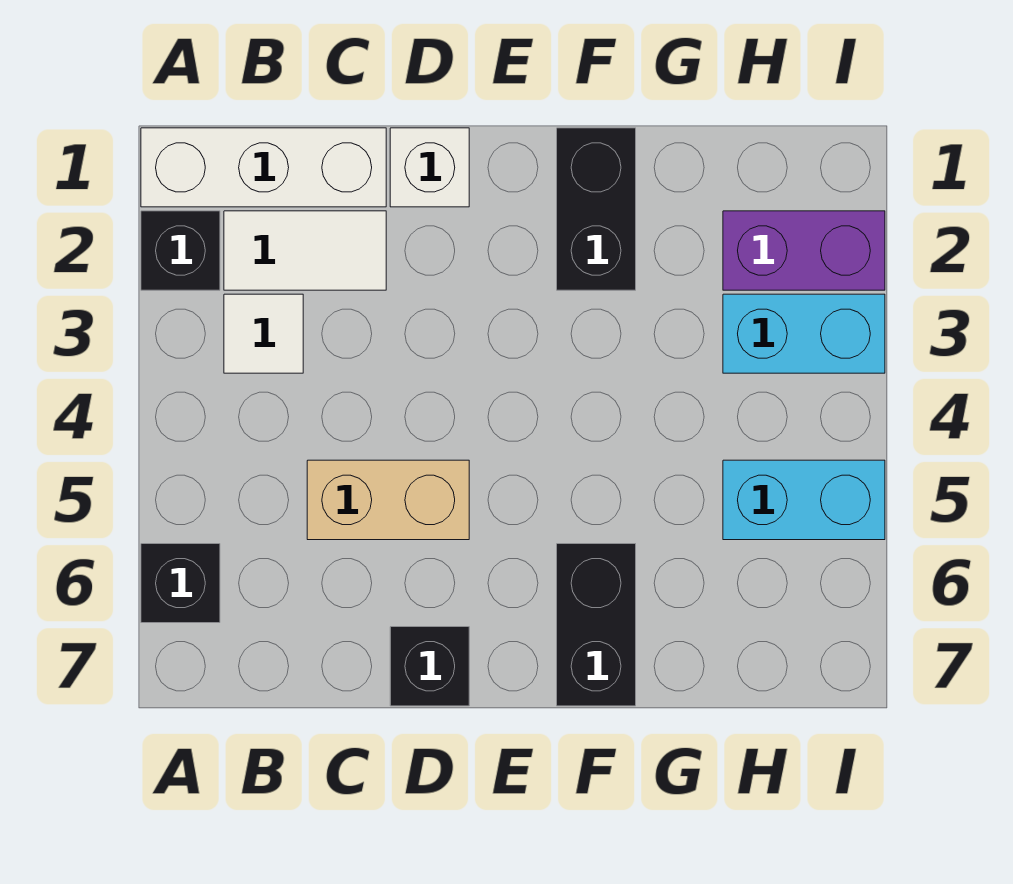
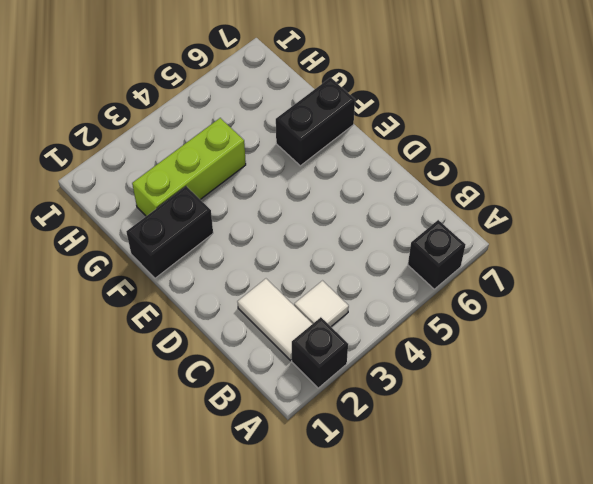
lime 1x3 brick [132,118,246,216] -> none
none -> white 1x3 brick [141,128,386,207]
none -> tan 1x2 brick [307,460,469,540]
none -> white 1x1 brick [390,128,469,207]

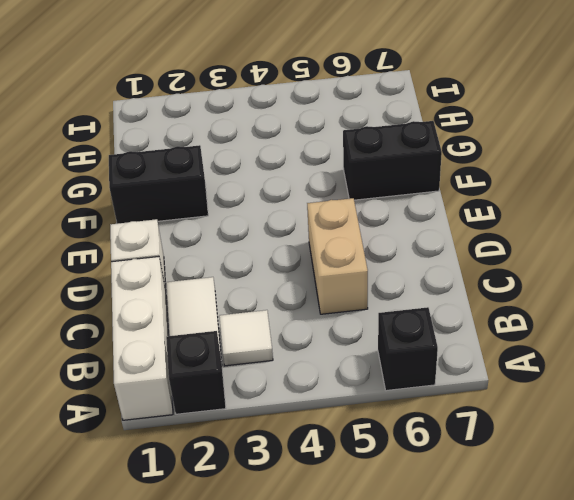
none -> black 1x1 brick [390,627,469,706]
none -> purple 1x2 brick [723,211,885,290]
none -> cyan 1x2 brick [723,294,885,373]

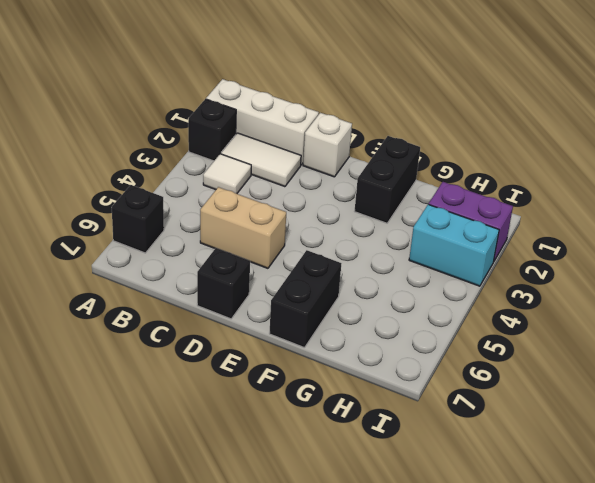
none -> cyan 1x2 brick [723,460,885,540]

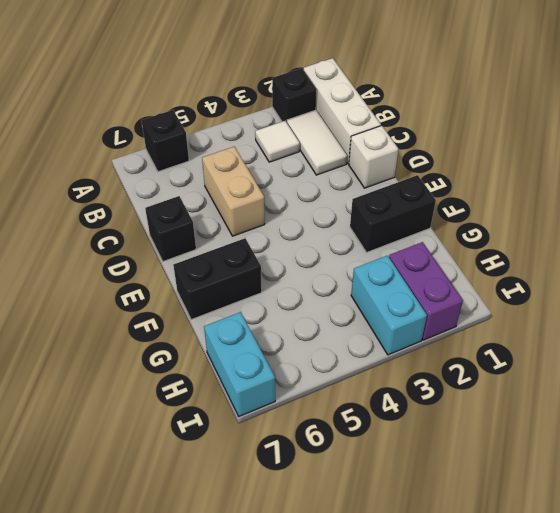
cyan 1x2 brick [204,312,275,416] -> cyan 1x2 brick moved to [723,460,885,540]

